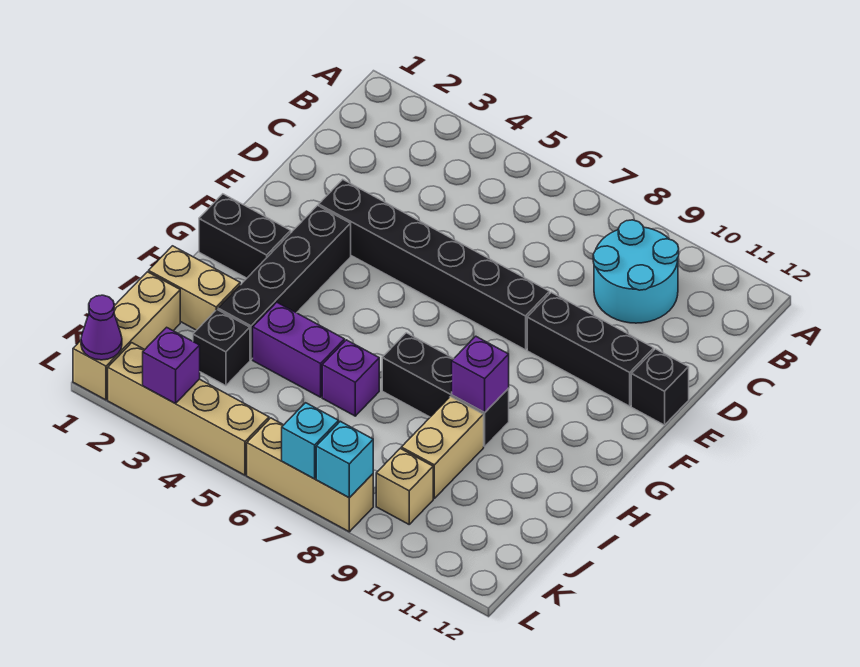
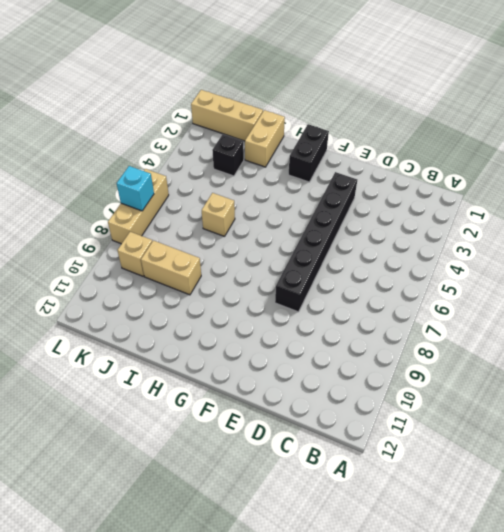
tan 1x1 brick [202,193,235,236] -> purple 1x1 brick [322,340,379,416]
none -> cyan 2x2 round brick [593,220,679,323]
none -> black 1x3 brick [527,292,654,406]
none -> black 1x1 brick [631,349,689,425]

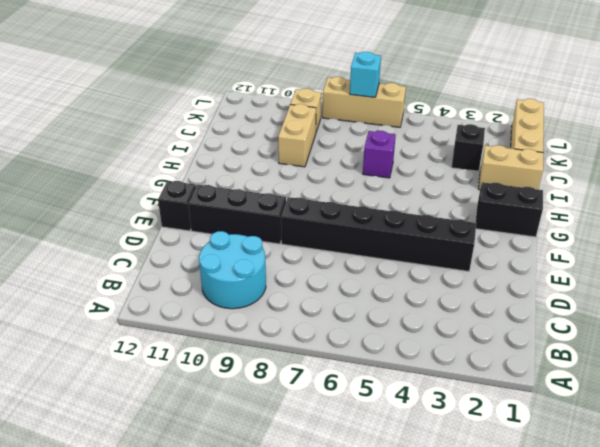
none -> black 1x4 brick [218,206,351,360]
none -> black 1x3 brick [382,333,509,446]
none -> purple 1x2 brick [253,302,345,397]

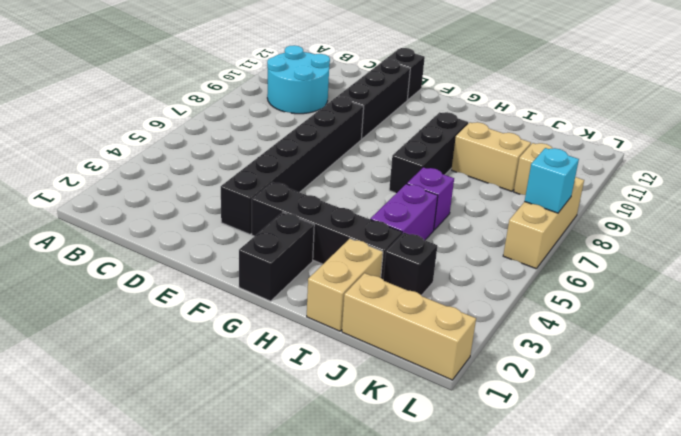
none -> tan 1x4 brick [108,343,269,475]
none -> purple 1x1 brick [452,336,509,412]
none -> purple 1x1 cone [81,295,122,360]

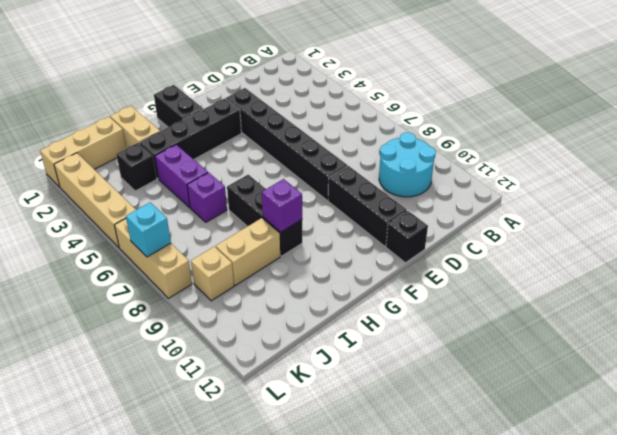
none -> purple 1x1 cone [81,295,122,360]
none -> purple 1x1 brick [143,327,200,403]
none -> cyan 1x1 brick [316,421,373,498]

